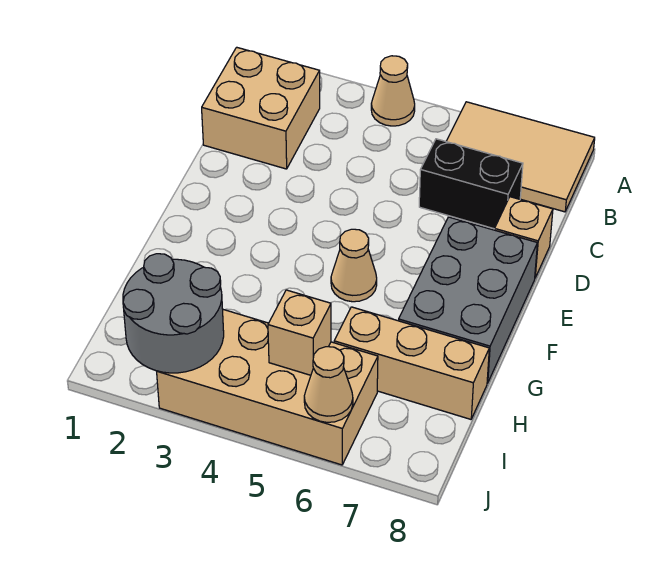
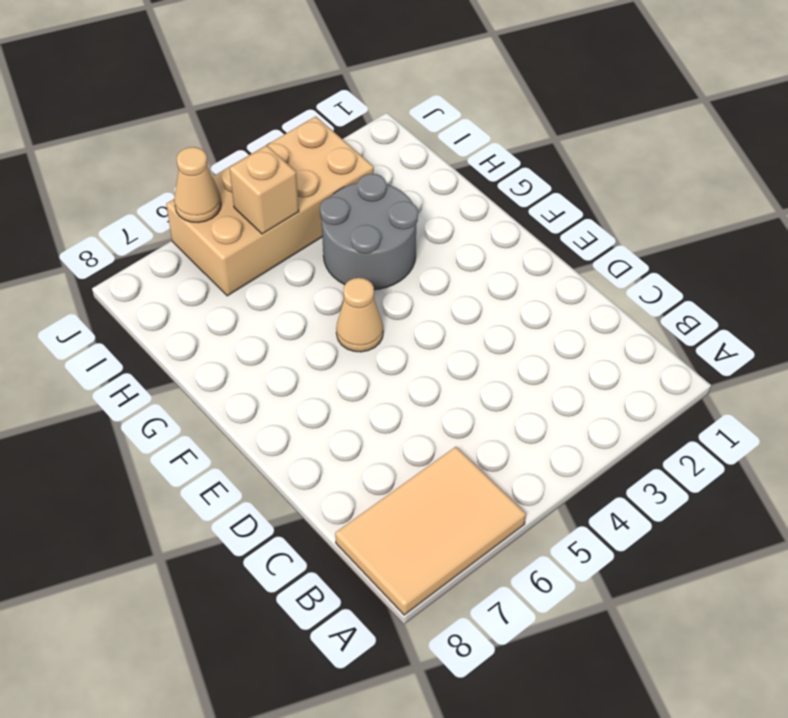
grey 2x2 round brick [320,174,418,290] -> grey 2x2 round brick moved to [123,254,224,373]
none -> tan 1x1 cone [371,56,415,126]
none -> tan 2x2 brick [202,47,320,169]
none -> black 1x2 brick [419,139,523,229]

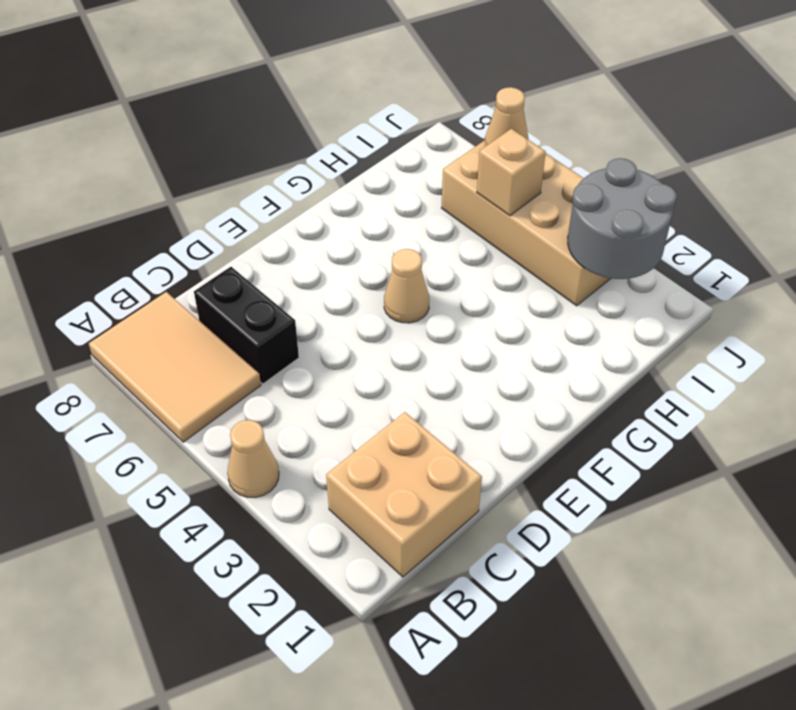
none -> tan 1x1 brick [495,197,553,278]
none -> grey 2x3 brick [399,217,537,383]
none -> tan 1x3 brick [334,307,489,419]

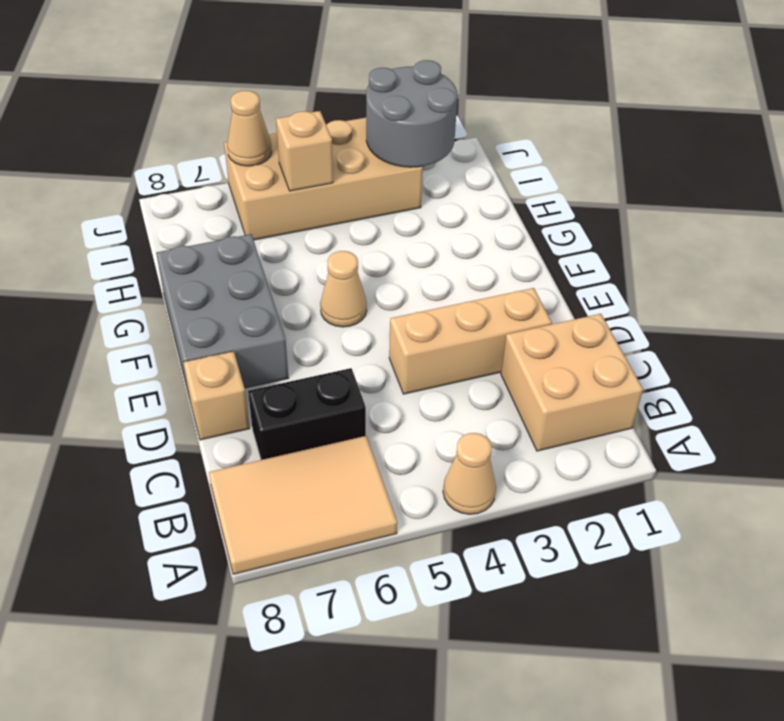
tan 1x3 brick [389,288,552,394] -> tan 1x3 brick moved to [334,307,489,419]

